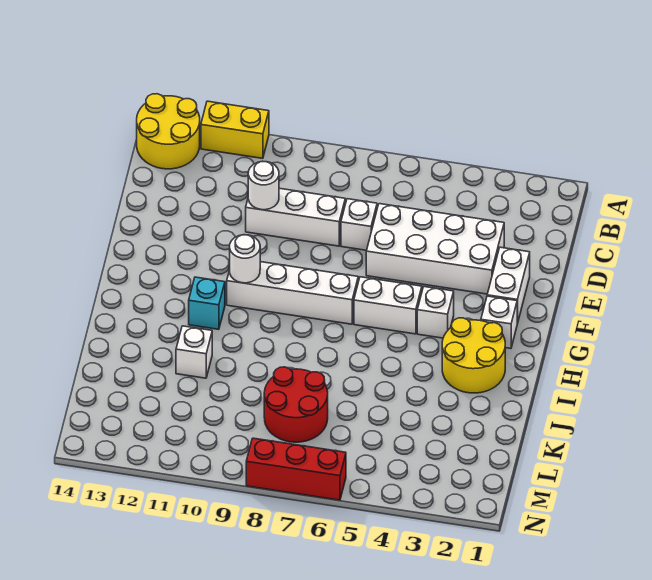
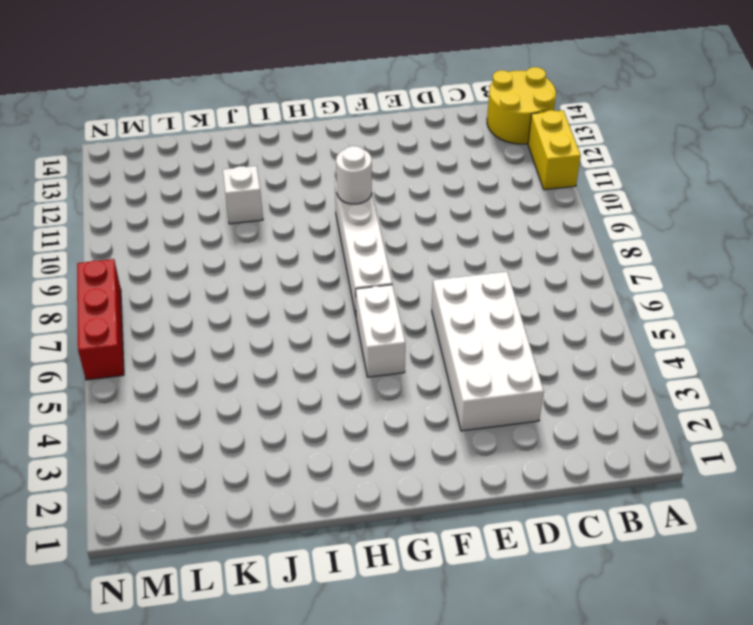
none -> white 1x1 brick [341,199,377,250]
none -> white 1x3 brick [246,188,345,246]
none -> white 1x2 brick [487,247,530,324]

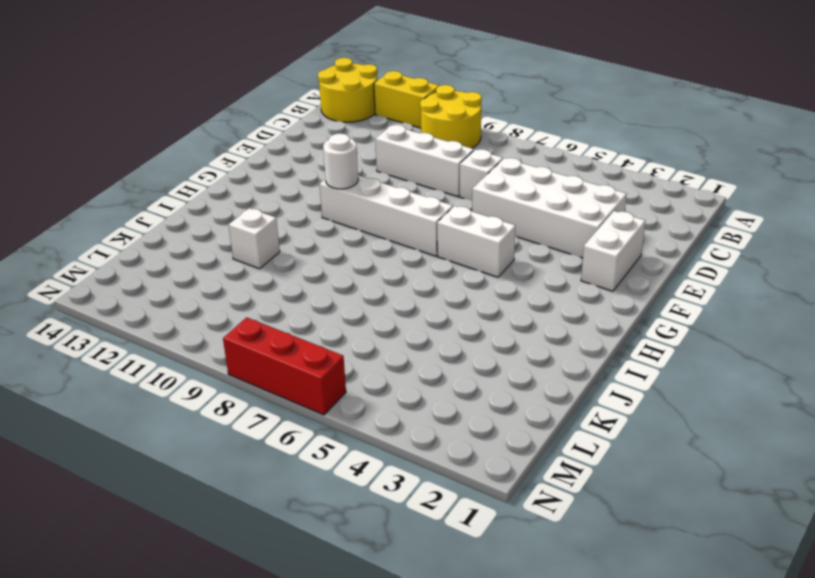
yellow 2x2 round brick [420,85,482,148] -> yellow 2x2 round brick moved to [442,318,505,393]
none -> white 1x1 brick [481,296,517,348]
none -> white 1x1 brick [417,287,454,338]
none -> cyan 1x1 brick [189,277,225,329]

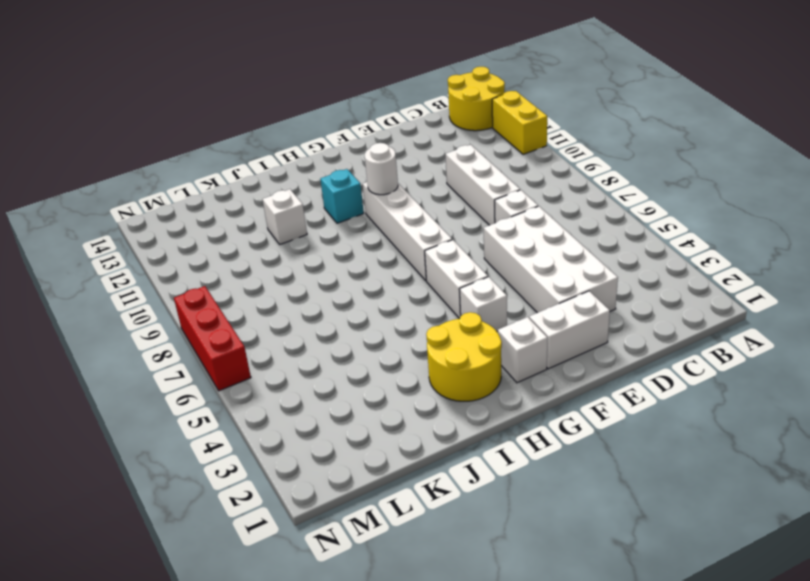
none -> red 2x2 round brick [264,367,328,442]
none -> white 1x1 round brick [248,161,279,210]

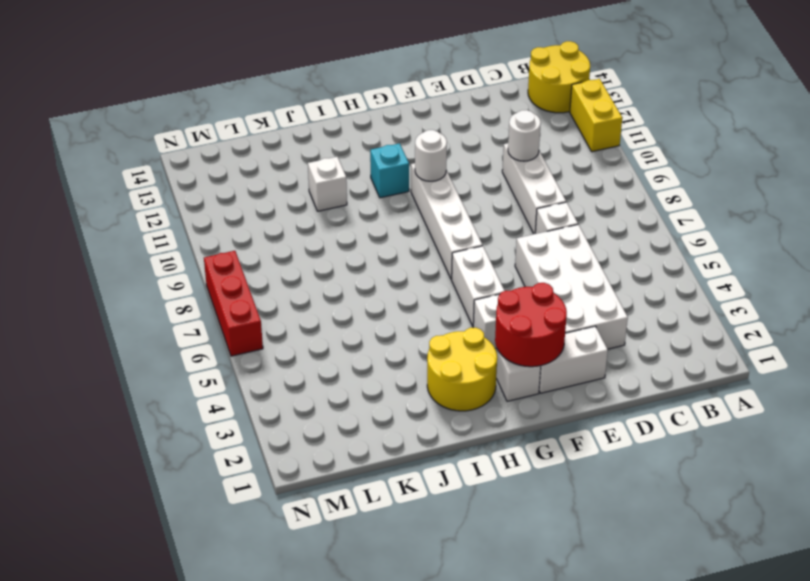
red 2x2 round brick [495,283,567,367] -> red 2x2 round brick moved to [264,367,328,442]

